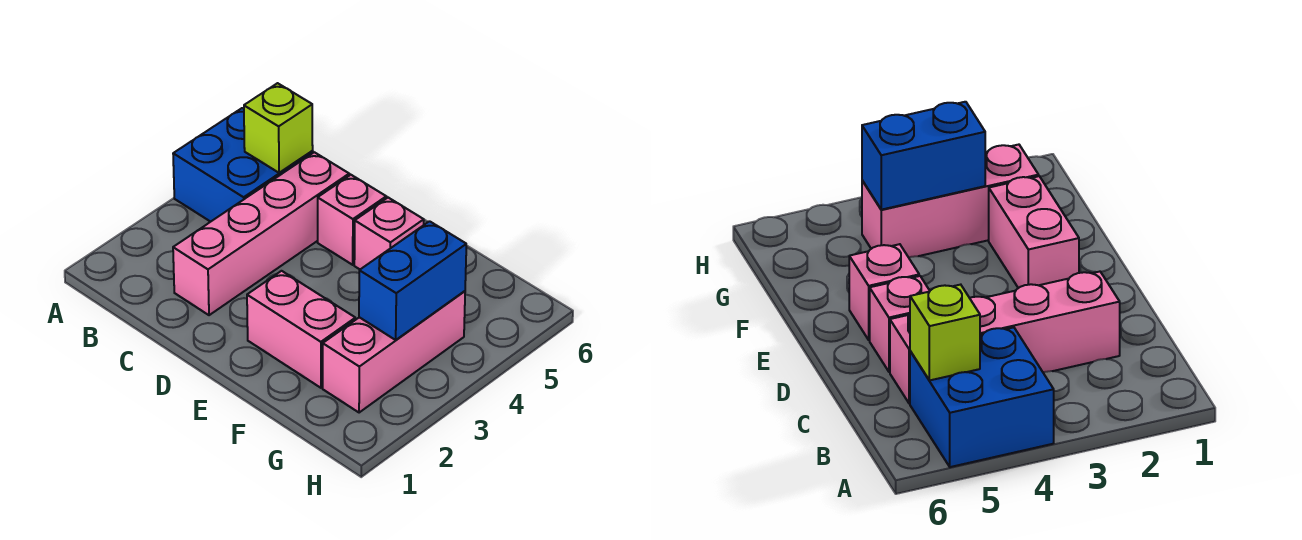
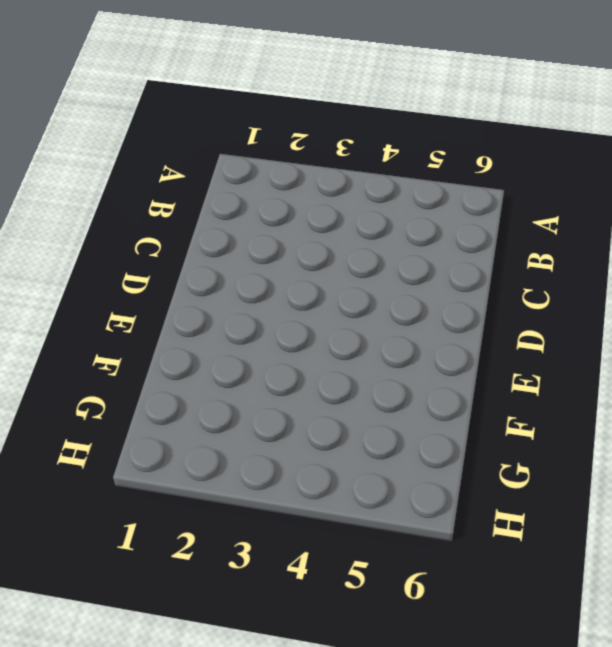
none -> blue 2x2 brick [173,108,313,222]
none -> pink 1x4 brick [173,152,349,315]

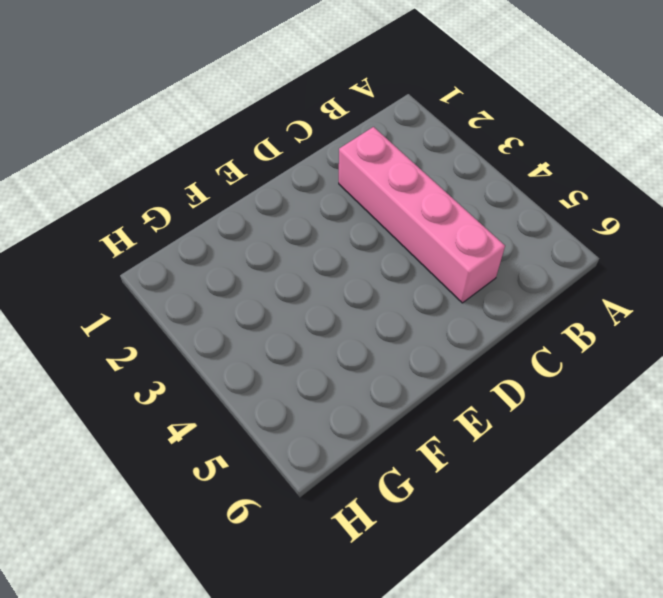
none -> blue 2x2 brick [173,108,313,222]
none -> pink 1x1 brick [318,175,386,265]

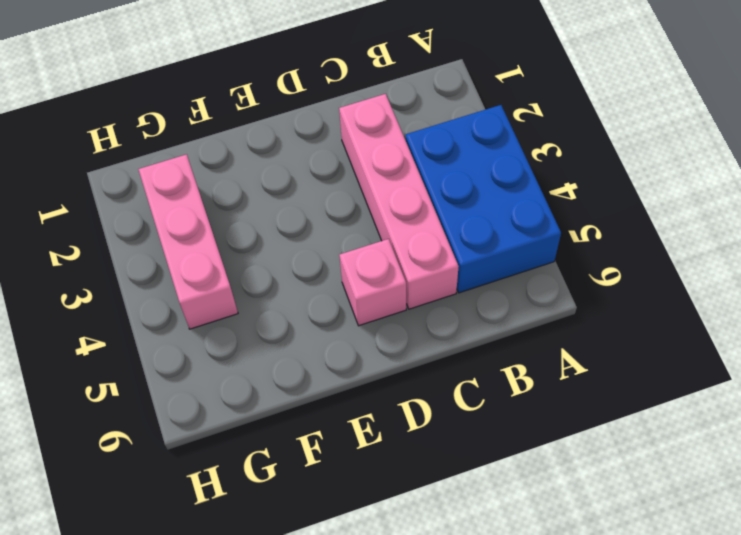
blue 2x3 brick [406,105,561,293] -> blue 2x2 brick [173,108,313,222]
none -> pink 1x2 brick [247,271,355,388]
none -> pink 1x1 brick [354,198,424,269]

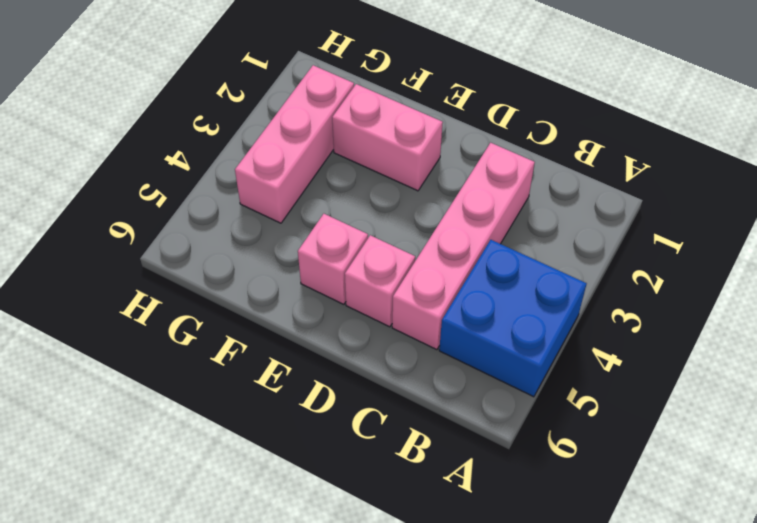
none -> lime 1x1 brick [244,83,313,173]
none -> blue 1x2 brick [359,221,466,340]

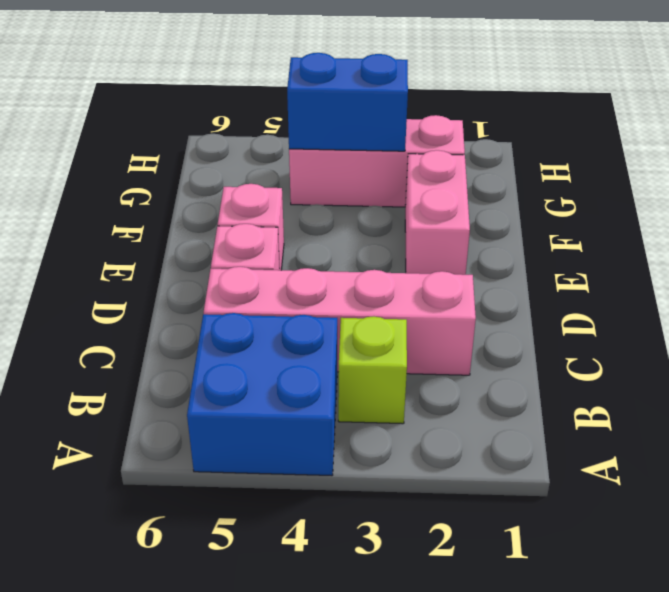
lime 1x1 brick [338,316,407,424] -> lime 1x1 brick moved to [244,83,313,173]

